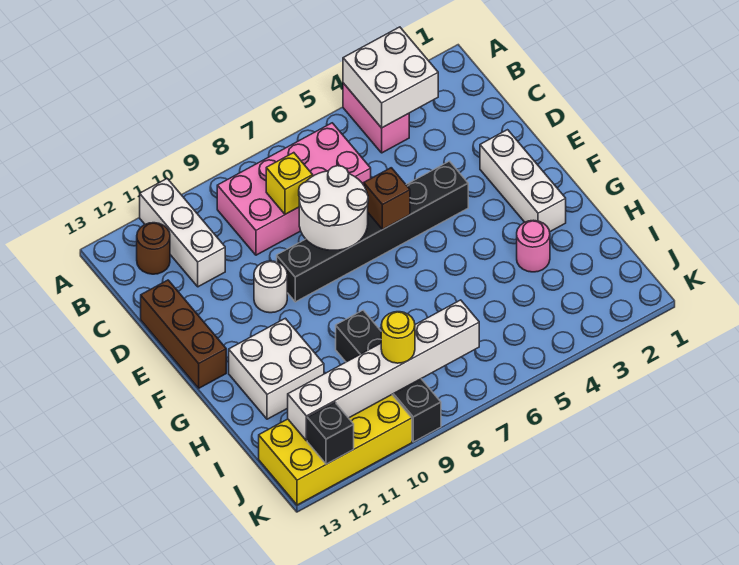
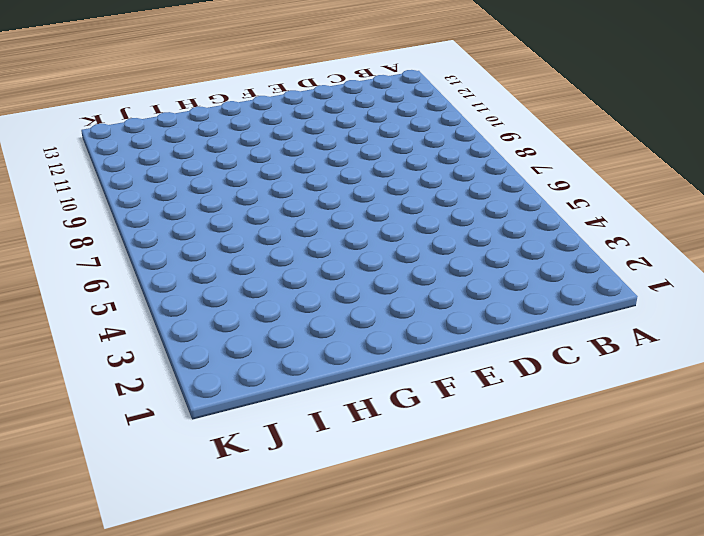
none -> pink 1x2 brick [343,83,409,153]
none -> white 1x3 brick [140,179,225,287]
none -> pink 2x4 brick [217,123,371,255]

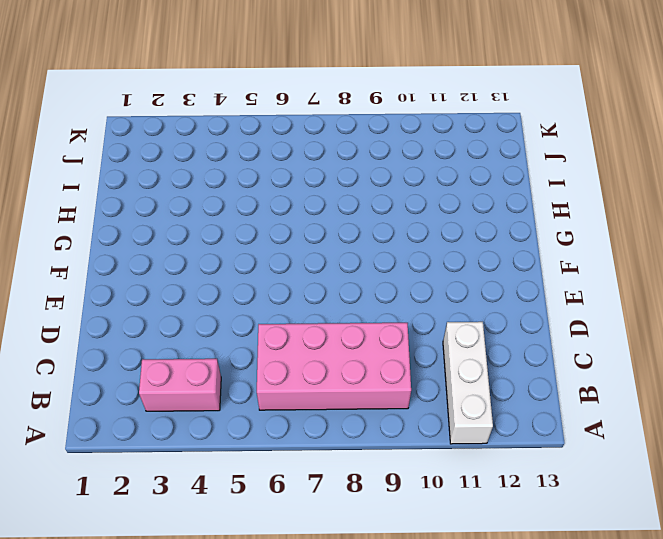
pink 1x2 brick [139,359,221,411] -> pink 1x2 brick turned to [343,83,409,153]
none -> brown 1x1 round brick [137,223,170,274]
none -> brown 1x3 brick [141,280,226,388]
none -> white 1x3 brick [480,130,566,232]

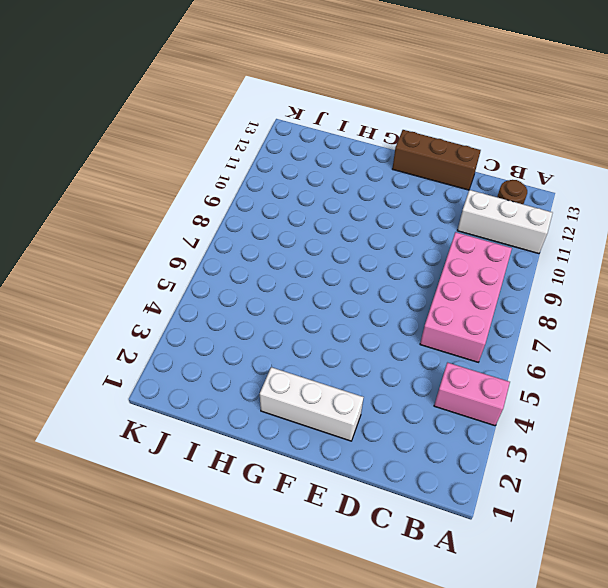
none -> black 1x6 brick [277,161,468,302]
none -> white 1x1 round brick [254,261,287,313]
none -> white 2x2 brick [229,318,324,419]

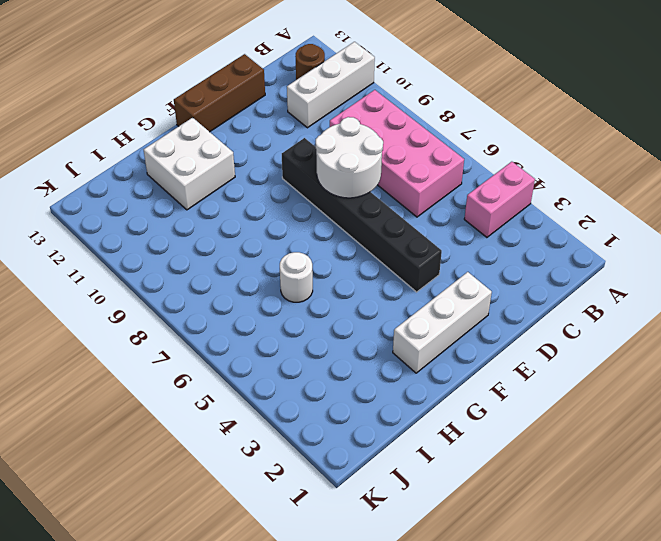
white 1x1 round brick [280,252,313,302] -> white 1x1 round brick moved to [254,261,287,313]
none -> pink 1x1 round brick [517,220,550,272]
none -> black 1x4 brick [336,310,441,442]
none -> yellow 2x4 brick [259,395,412,505]

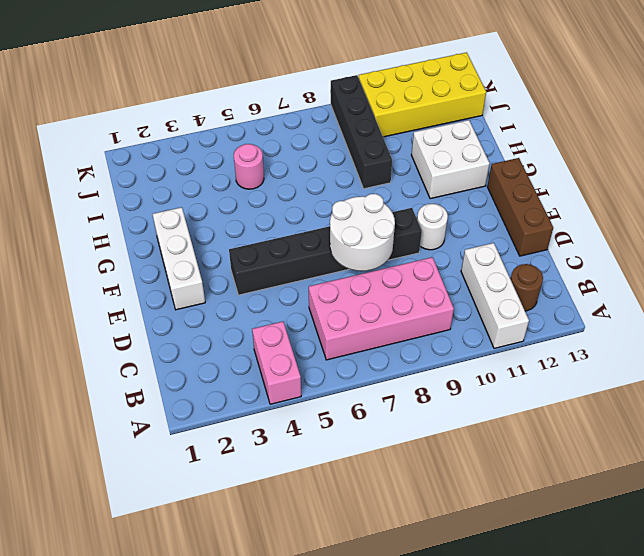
pink 1x1 round brick [234,144,264,189] -> pink 1x1 round brick moved to [517,220,550,272]
none -> white 2x2 brick [343,27,438,128]
none -> yellow 1x1 brick [266,153,313,214]
none -> brown 1x1 brick [364,168,410,229]

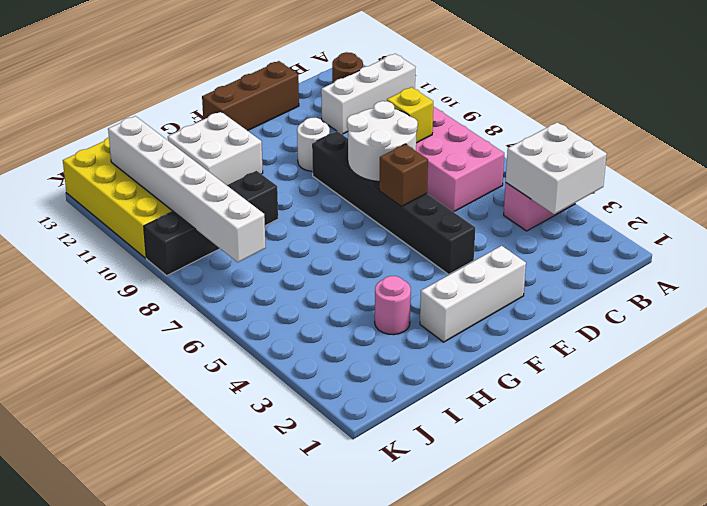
none -> black 1x1 brick [307,402,354,464]
none -> yellow 1x1 round brick [381,312,415,363]

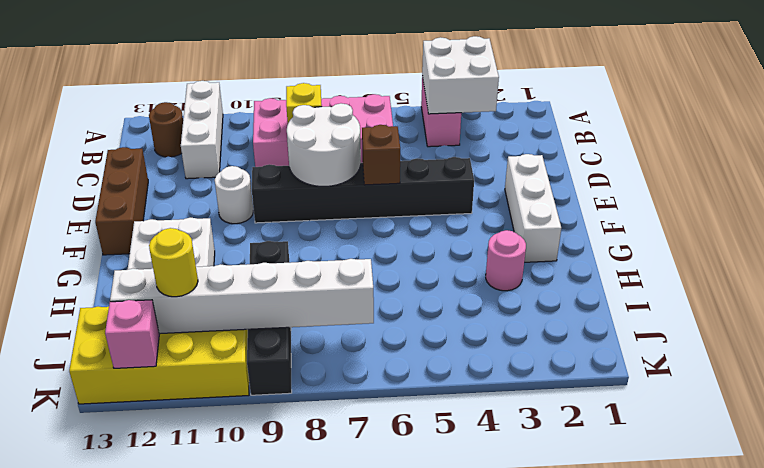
yellow 1x1 round brick [149,228,198,297] -> yellow 1x1 round brick moved to [381,312,415,363]
pink 1x1 brick [105,300,159,368] -> black 1x1 brick [307,402,354,464]

